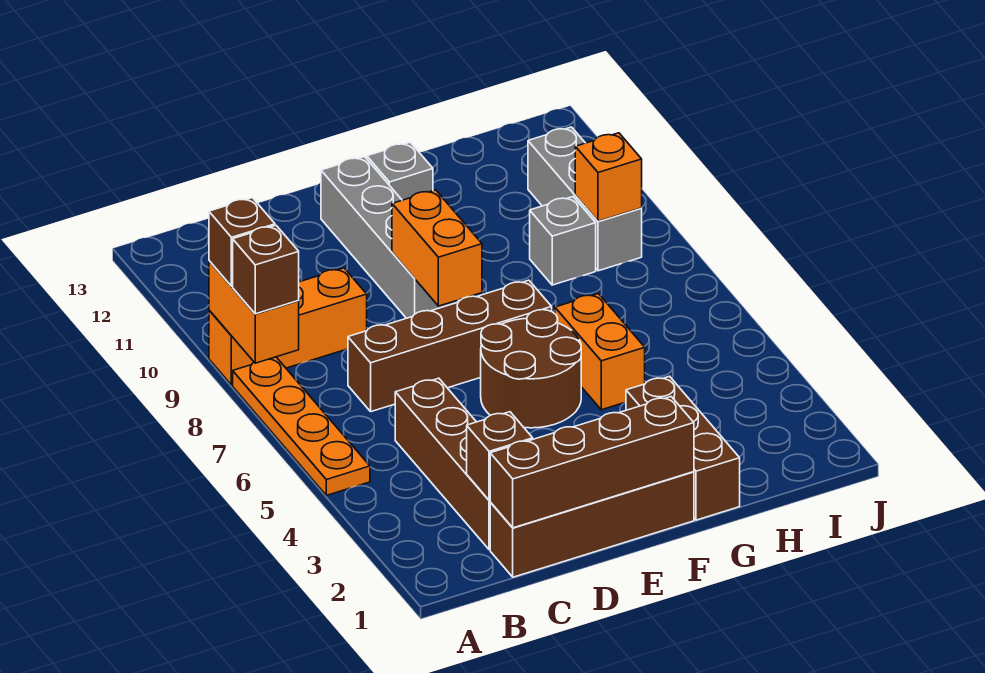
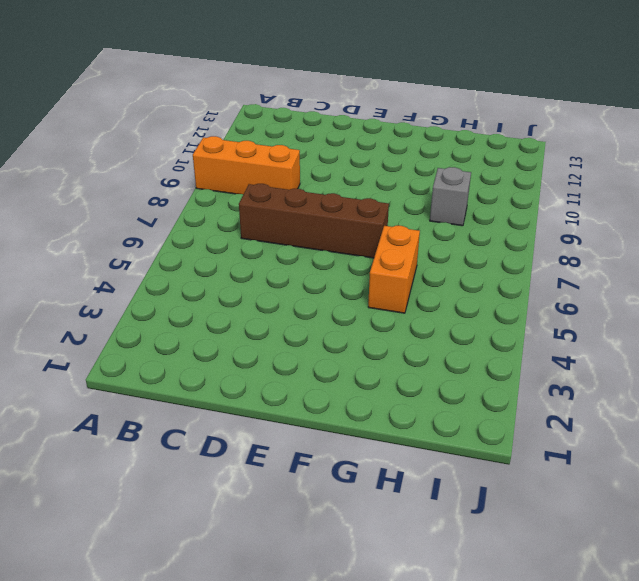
none -> orange 1x4 plate [233,357,370,495]
none -> brown 1x4 brick [490,472,694,577]
none -> brown 1x4 brick [395,378,490,550]

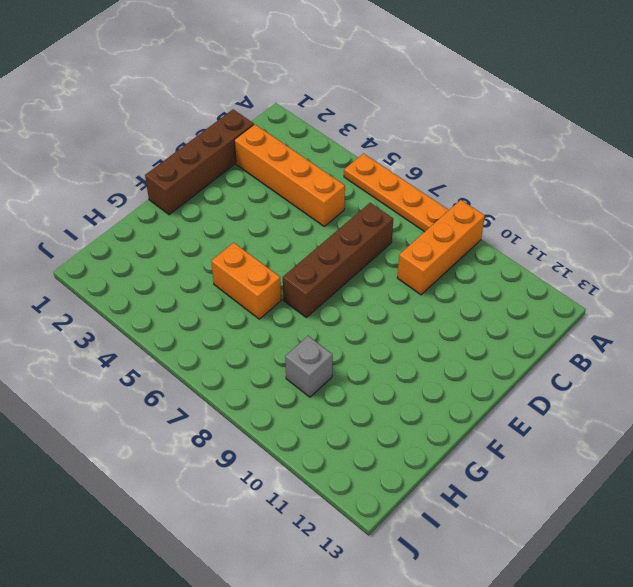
orange 1x4 brick [234,124,345,226] -> brown 1x4 brick [395,378,490,550]
none -> brown 2x2 round brick [481,310,581,428]
none -> grey 1x4 brick [321,157,458,318]
none -> grey 1x1 brick [367,142,433,200]

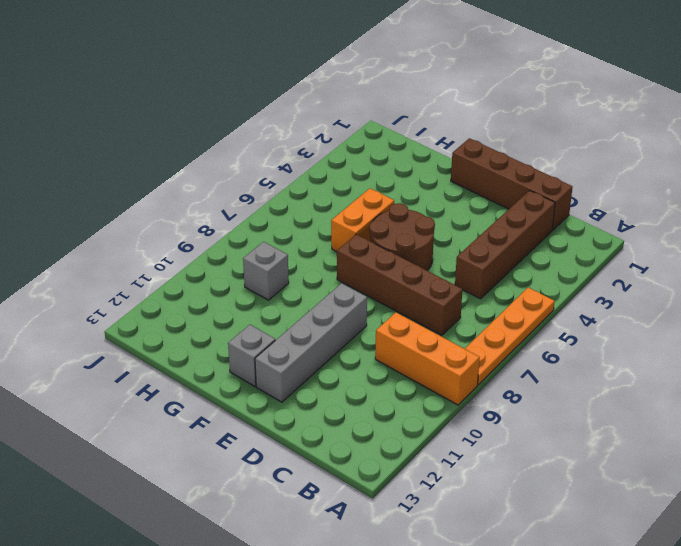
none -> brown 1x3 brick [626,376,740,520]
none -> grey 1x3 brick [528,127,642,271]
none -> orange 1x2 brick [209,261,299,363]

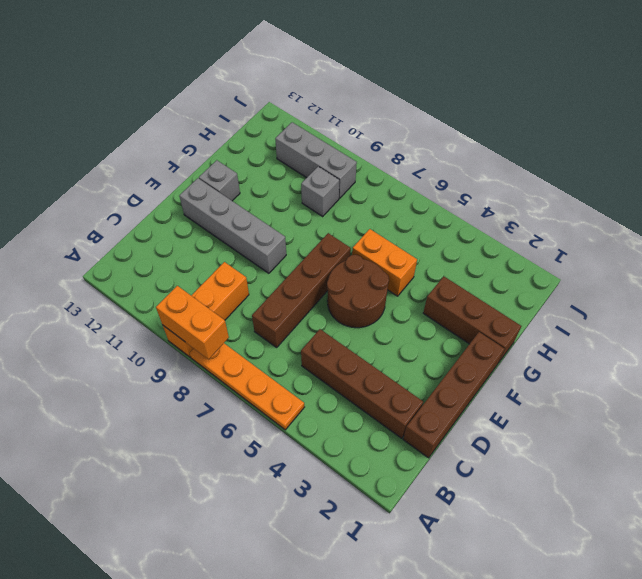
none -> brown 1x4 brick [490,397,694,528]
none -> brown 1x1 brick [467,412,533,500]
none -> orange 1x2 brick [392,190,482,306]

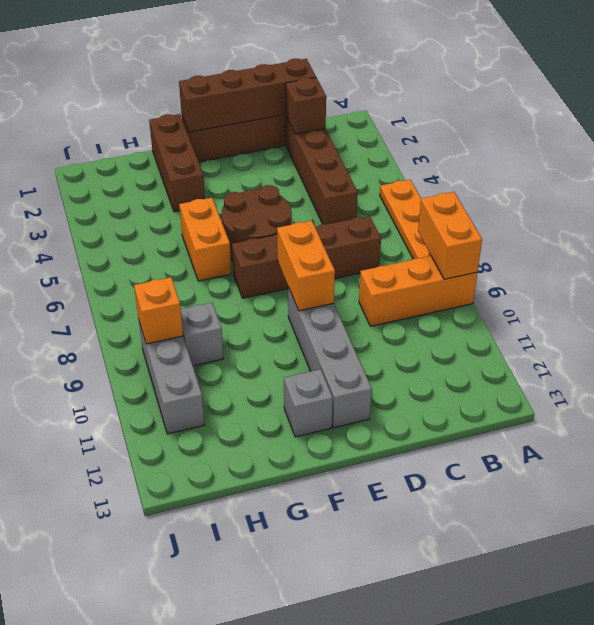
none -> brown 1x1 brick [233,225,299,314]
none -> brown 1x1 brick [209,198,275,286]

